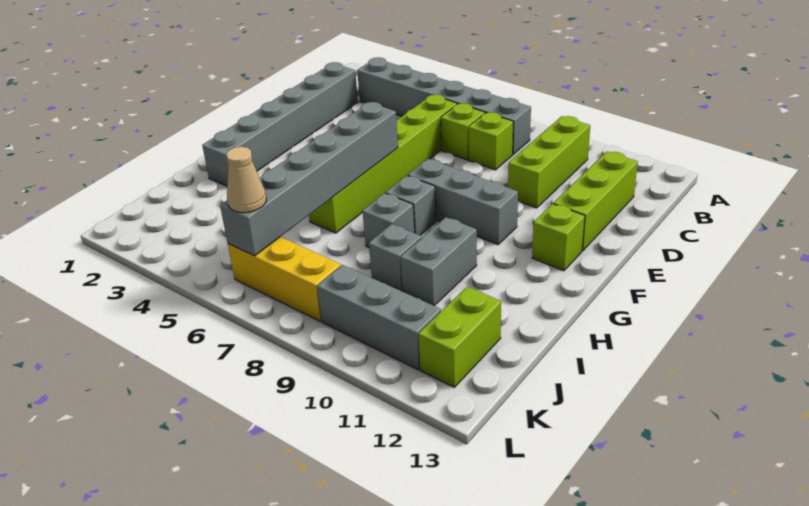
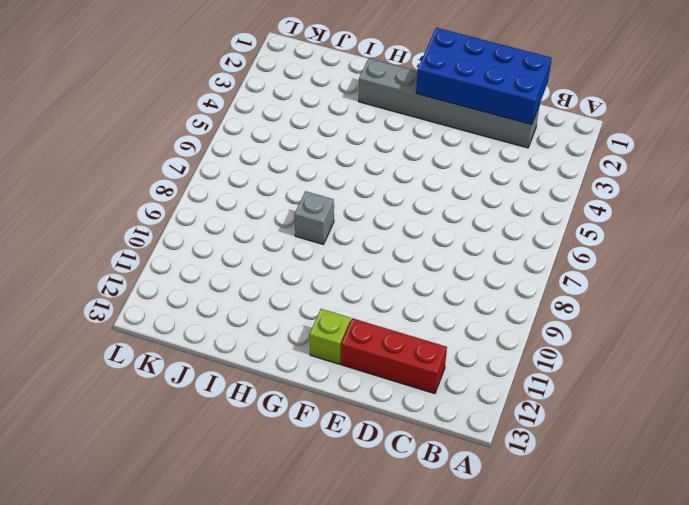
blue 2x4 brick [416,28,552,124] -> none
red 1x3 brick [341,318,447,394] -> lime 1x3 brick [553,151,638,251]
none -> grey 1x6 brick [357,57,531,154]
none -> lime 1x3 brick [508,116,590,208]
none -> lime 1x6 brick [309,95,457,233]

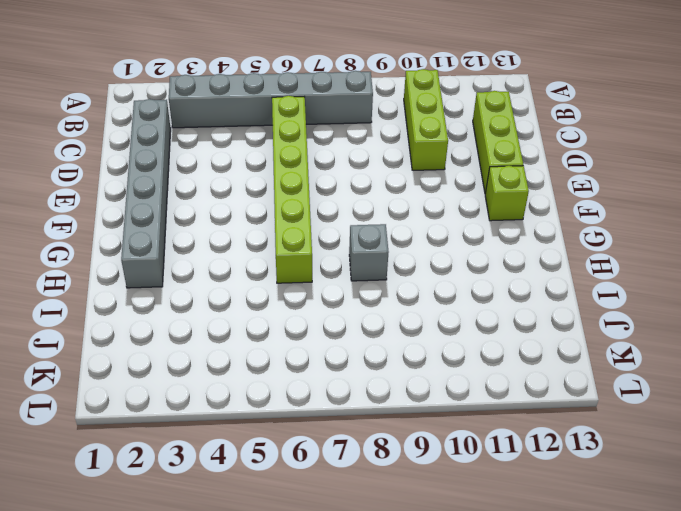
none -> lime 1x1 brick [441,103,485,160]
none -> lime 1x1 brick [469,112,513,170]
none -> grey 1x3 brick [408,159,518,245]

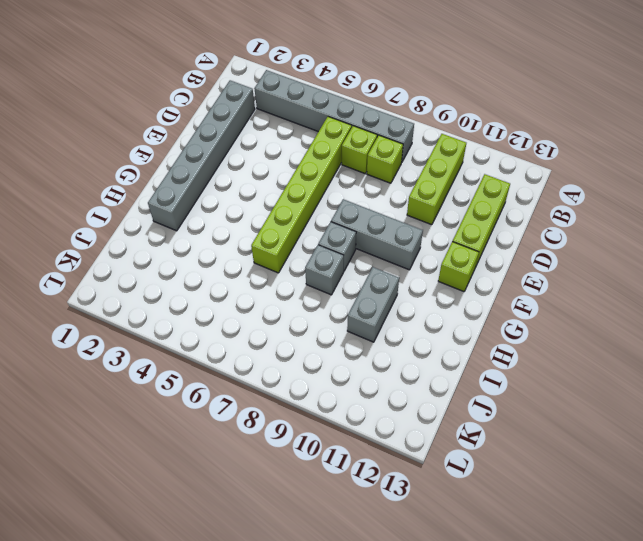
none -> grey 1x1 brick [369,224,422,291]
none -> lime 1x2 brick [419,287,501,387]
none -> yellow 1x3 brick [228,237,341,321]

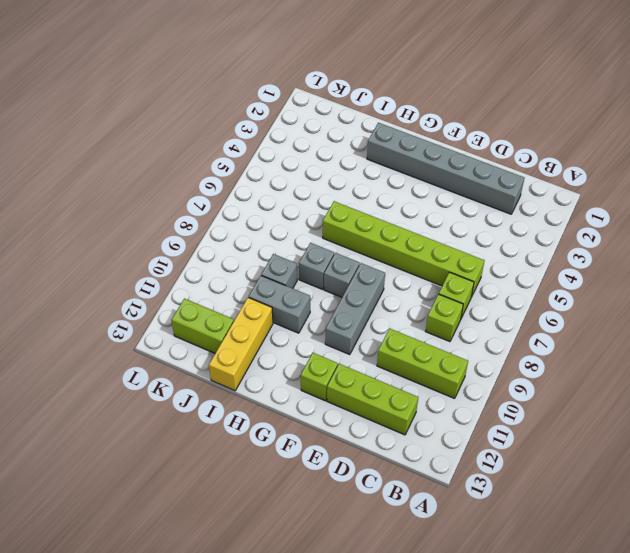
yellow 1x3 brick [209,297,273,391] -> yellow 1x3 brick moved to [228,237,341,321]
none -> grey 1x6 brick [357,57,531,154]
none -> grey 1x3 brick [317,265,441,370]
none -> grey 1x6 brick [220,102,398,256]

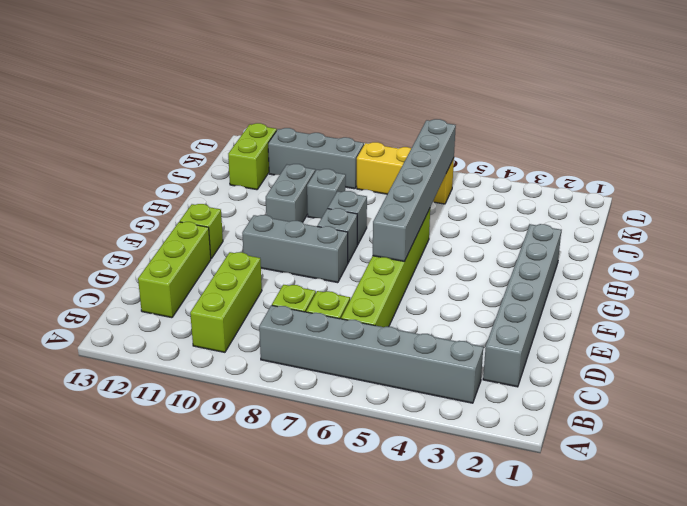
none -> tan 1x1 cone [227,147,266,213]

